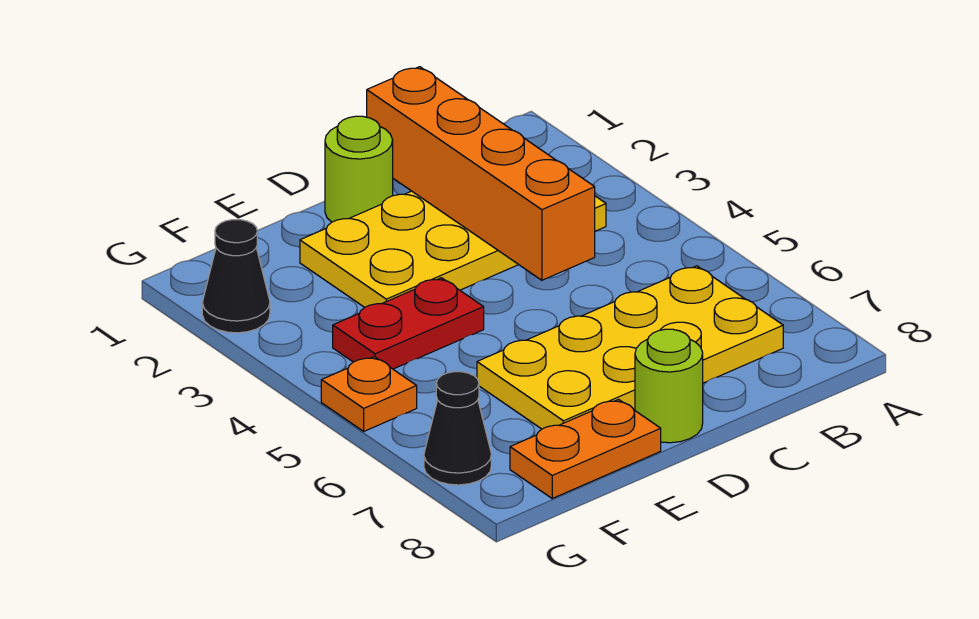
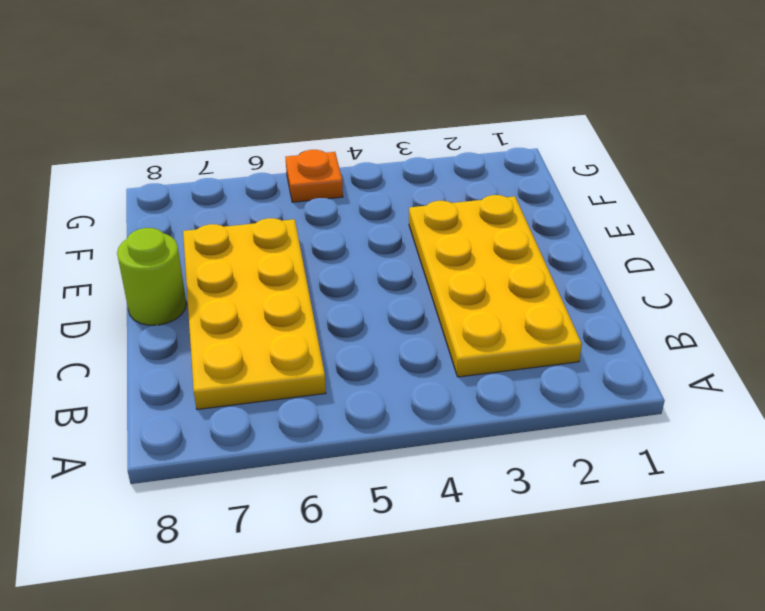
none -> lime 1x1 round brick [325,116,393,222]
none -> red 1x2 plate [333,278,484,369]

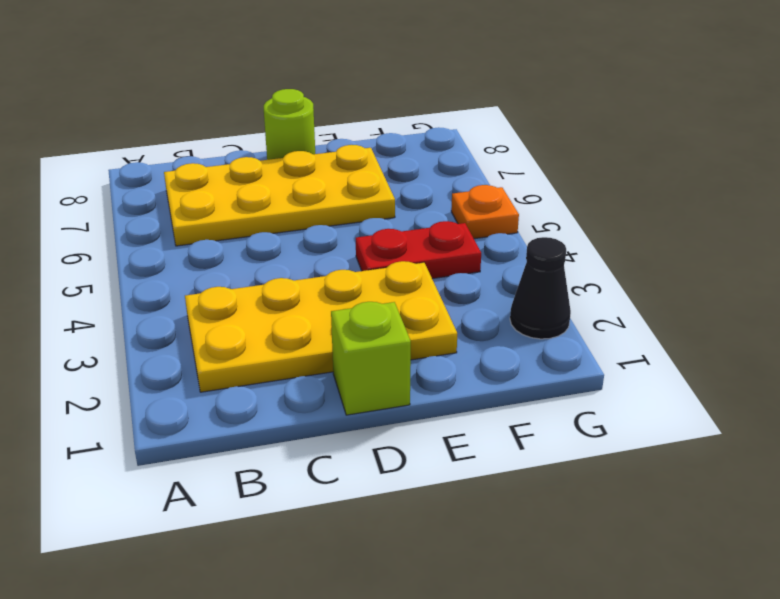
lime 1x1 brick [331,302,411,415] -> lime 1x1 round brick [325,116,393,222]
none -> orange 1x2 plate [510,400,661,498]
none -> black 1x1 cone [424,372,491,485]

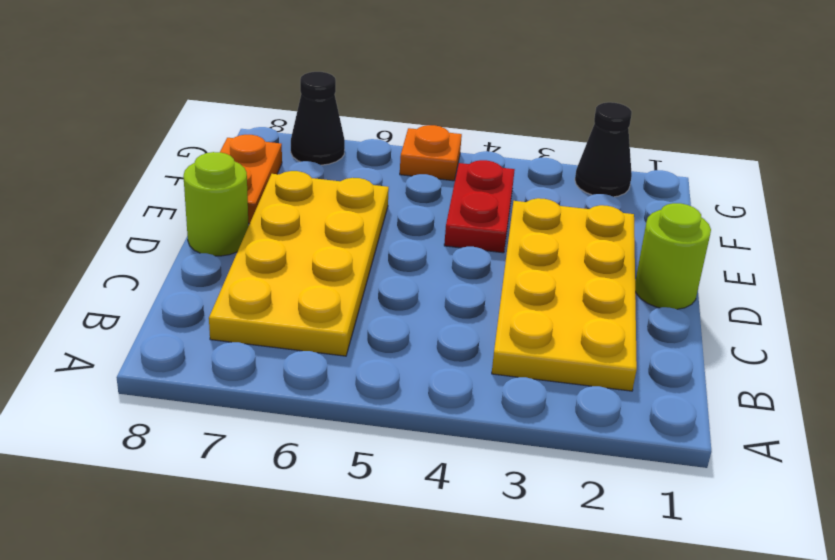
none -> orange 1x4 brick [367,67,595,280]

